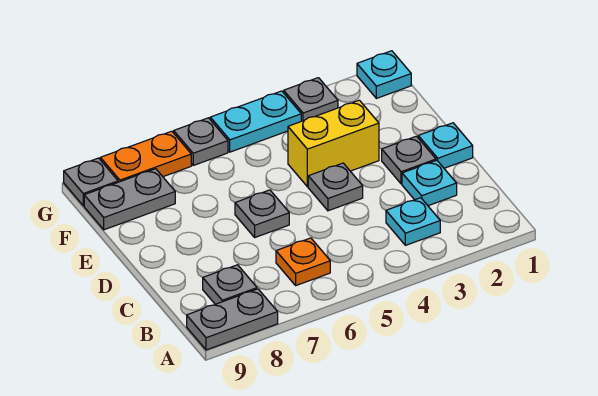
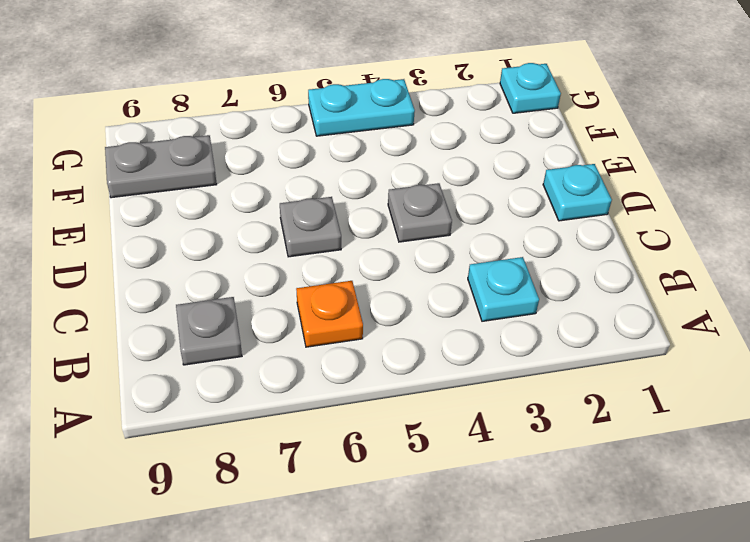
none -> grey 1x2 plate [187,289,278,350]
none -> cyan 1x1 plate [402,160,457,206]
none -> grey 1x1 plate [382,136,436,184]

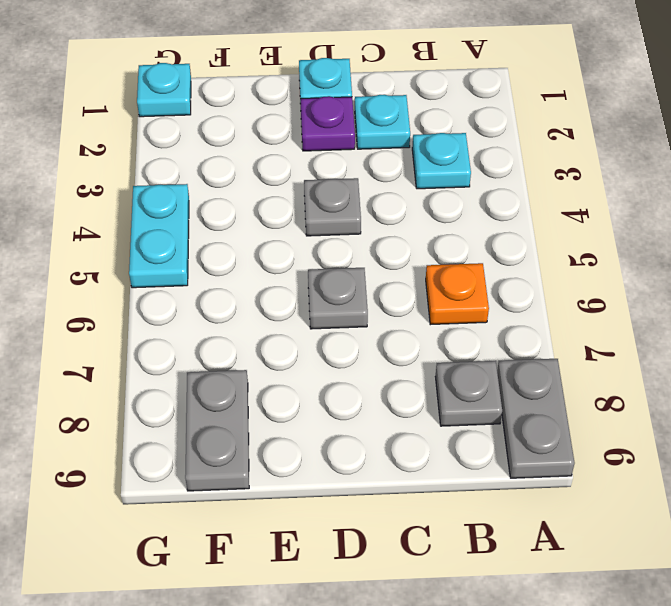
purple 1x1 plate [301,96,355,151] -> grey 1x1 plate [382,136,436,184]
none -> yellow 1x2 brick [288,100,379,187]
none -> grey 1x1 plate [284,78,338,121]
none -> grey 1x1 plate [174,118,228,165]

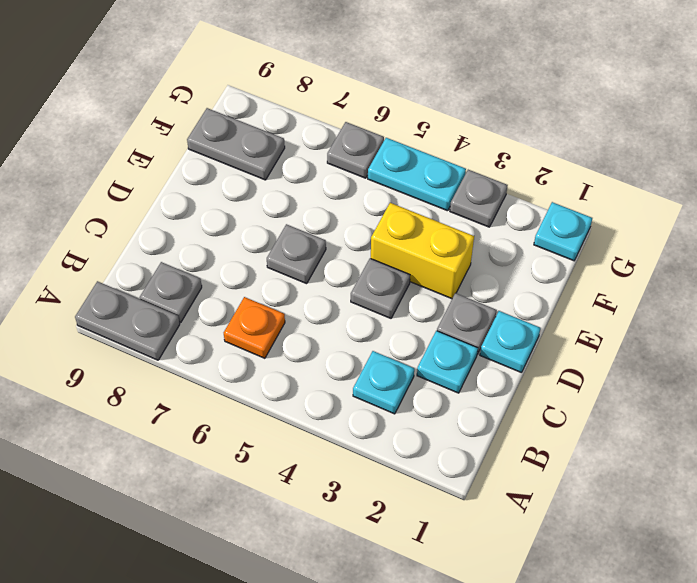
none -> orange 1x2 plate [100,131,191,182]
none -> grey 1x1 plate [64,158,118,206]

